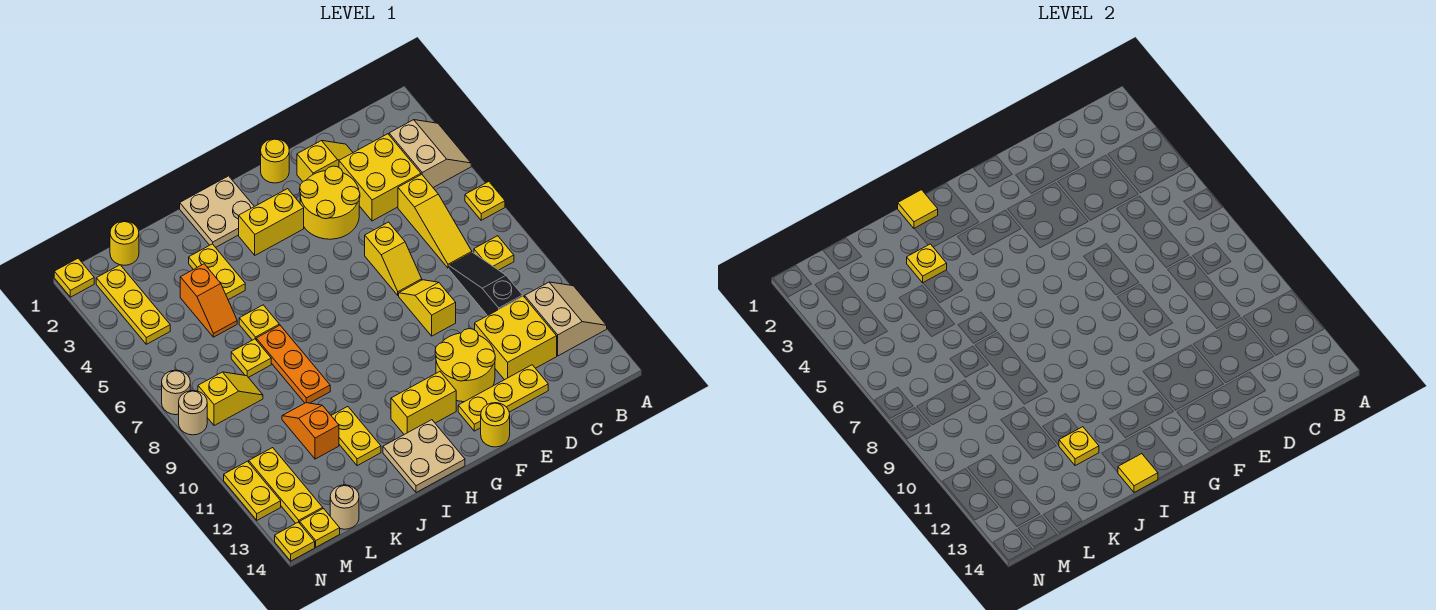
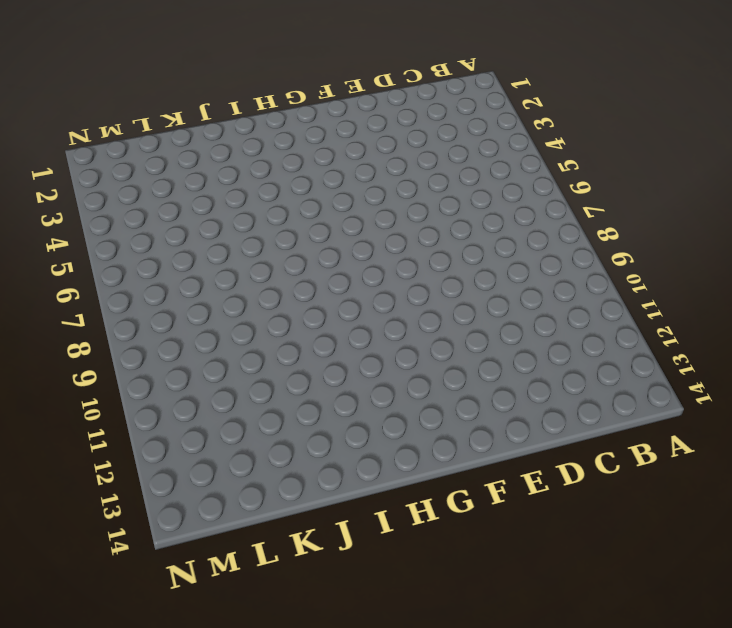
none -> tan 2x2 slope [389,120,471,188]
none -> yellow 1x1 plate [465,182,505,220]
none -> tan 2x2 slope [525,282,607,356]
none -> yellow 1x1 plate [474,236,514,270]

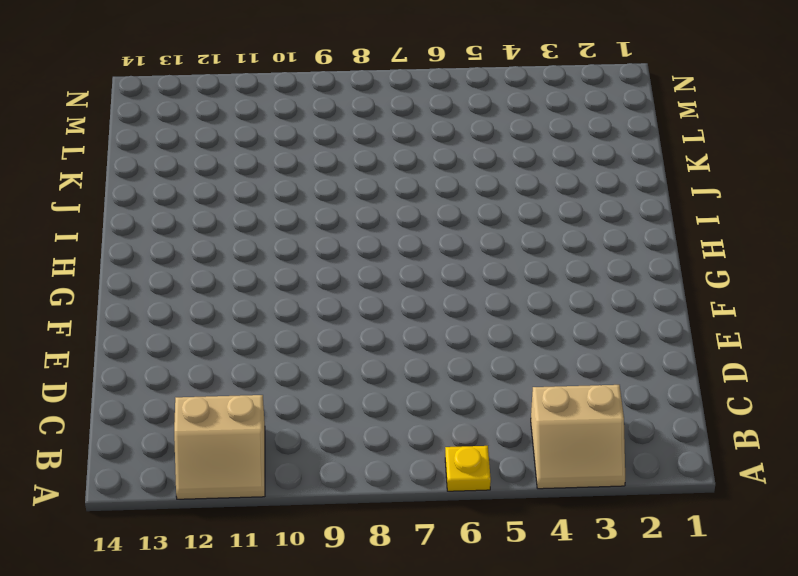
none -> yellow 1x1 plate [474,236,514,270]
none -> yellow 2x2 brick [339,134,421,221]
none -> yellow 1x3 slope [398,174,472,268]
none -> black 1x3 slope [449,252,523,316]

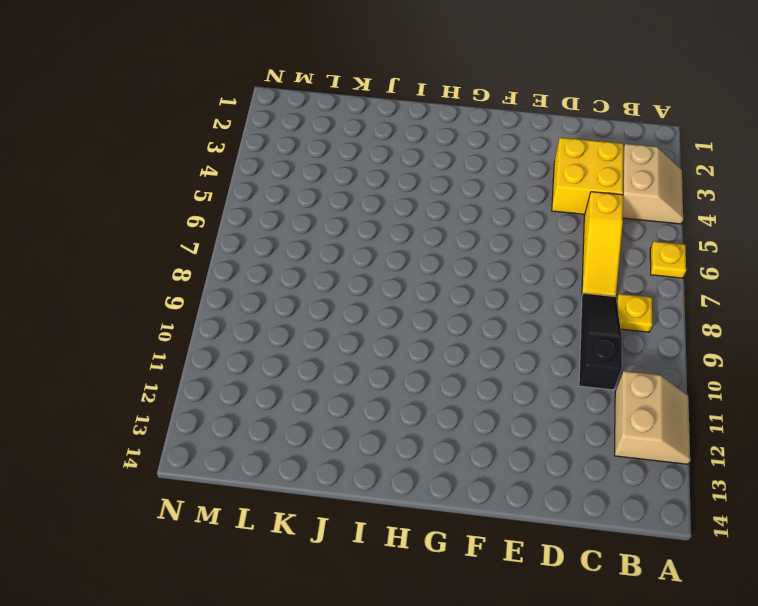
none -> yellow 2x2 brick [475,296,557,380]
none -> yellow 1x2 slope [297,141,353,182]
none -> yellow 1x3 plate [458,365,548,431]
none -> yellow 2x2 round brick [300,166,360,239]

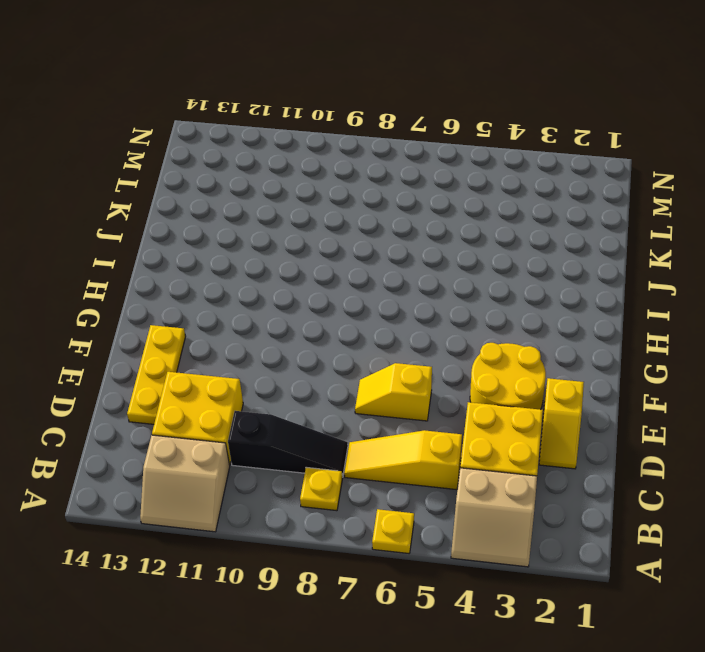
none -> yellow 1x2 slope [399,280,456,336]
none -> yellow 2x2 round brick [435,329,495,402]
none -> yellow 1x1 round brick [261,139,289,183]
none -> yellow 1x1 round brick [481,403,510,447]

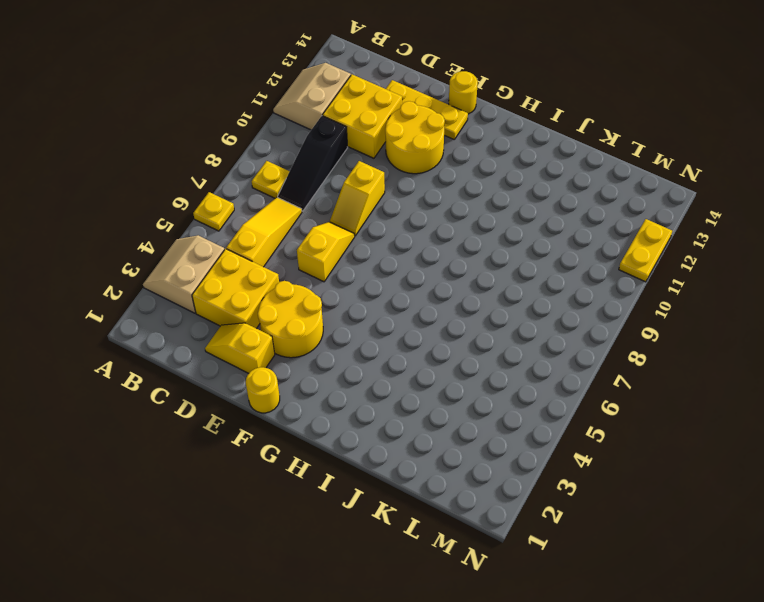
none -> yellow 1x2 brick [239,189,304,255]
none -> yellow 1x2 brick [391,372,456,434]
none -> tan 2x2 plate [180,176,254,247]
none -> tan 2x2 plate [383,420,465,493]

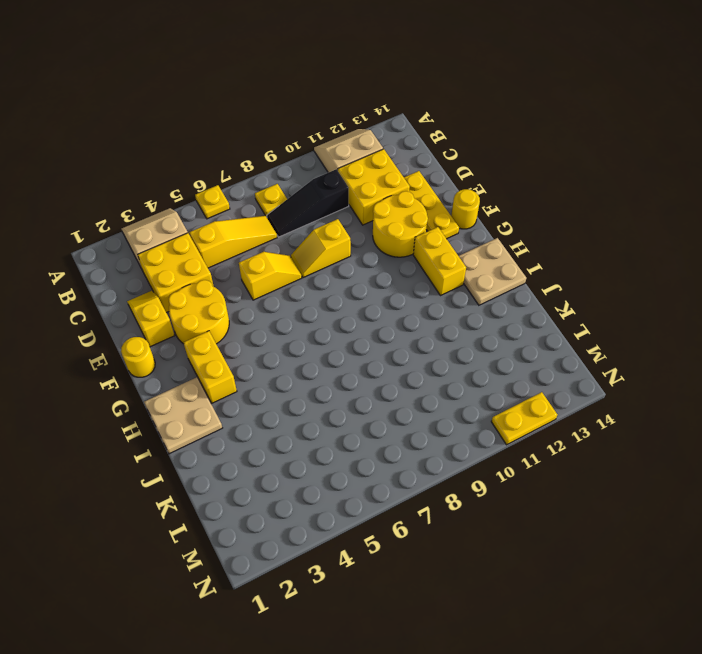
none -> yellow 1x2 plate [189,244,245,300]
none -> yellow 1x1 plate [239,305,279,340]
none -> orange 1x3 plate [256,325,330,403]
none -> yellow 1x2 plate [331,407,381,466]

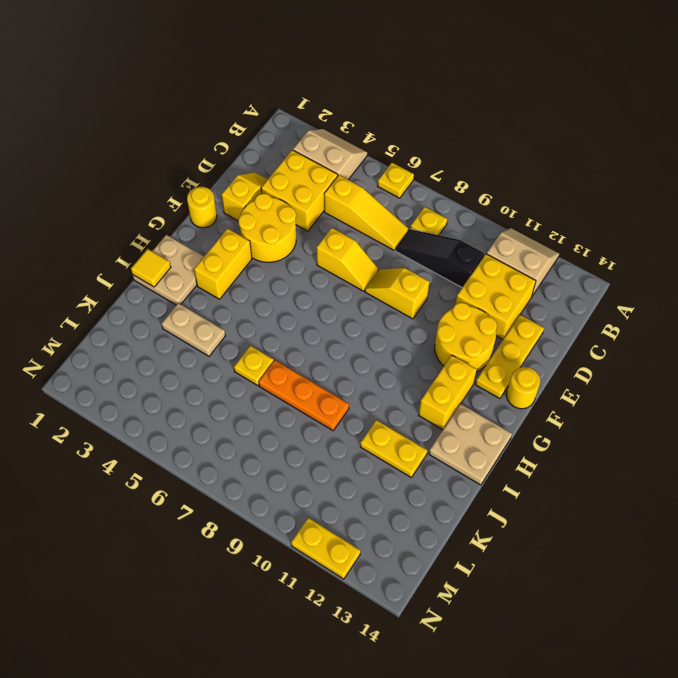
tan 1x2 plate [162,303,226,356] -> yellow 1x2 plate [189,244,245,300]
none -> orange 1x2 slope [180,264,237,337]
none -> yellow 1x1 plate [231,339,271,377]
none -> orange 1x2 slope [282,403,339,459]
none -> yellow 1x1 round brick [110,221,139,265]

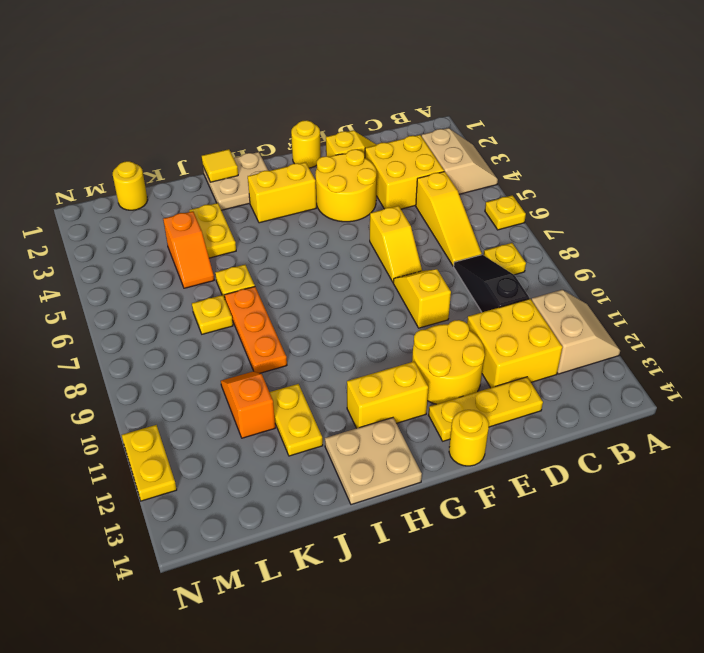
none -> yellow 1x2 slope [198,372,263,426]
none -> tan 1x1 round brick [330,485,359,529]
none -> yellow 1x3 plate [96,265,170,344]
none -> yellow 1x3 plate [249,448,323,523]

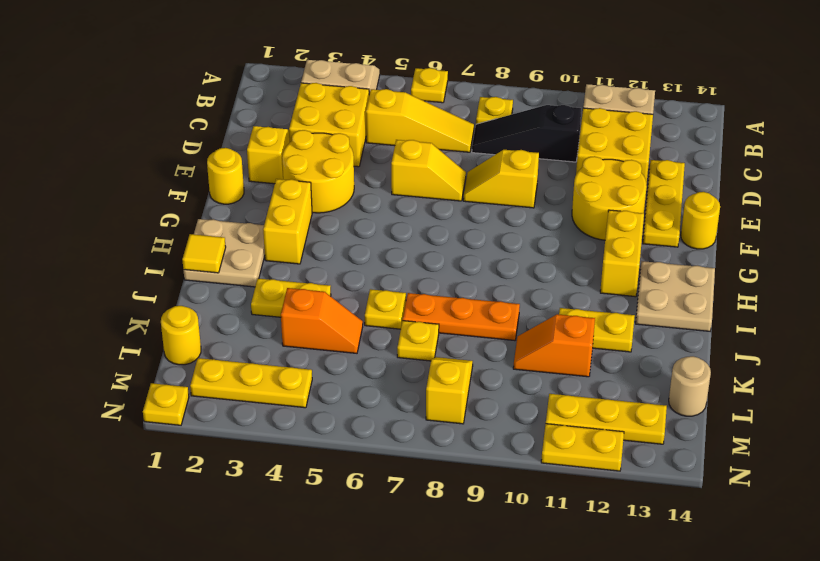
none -> yellow 1x1 plate [300,509,340,547]
none -> tan 1x1 round brick [162,370,190,415]
none -> tan 1x1 round brick [179,391,207,435]
none -> yellow 1x1 plate [275,522,315,561]

